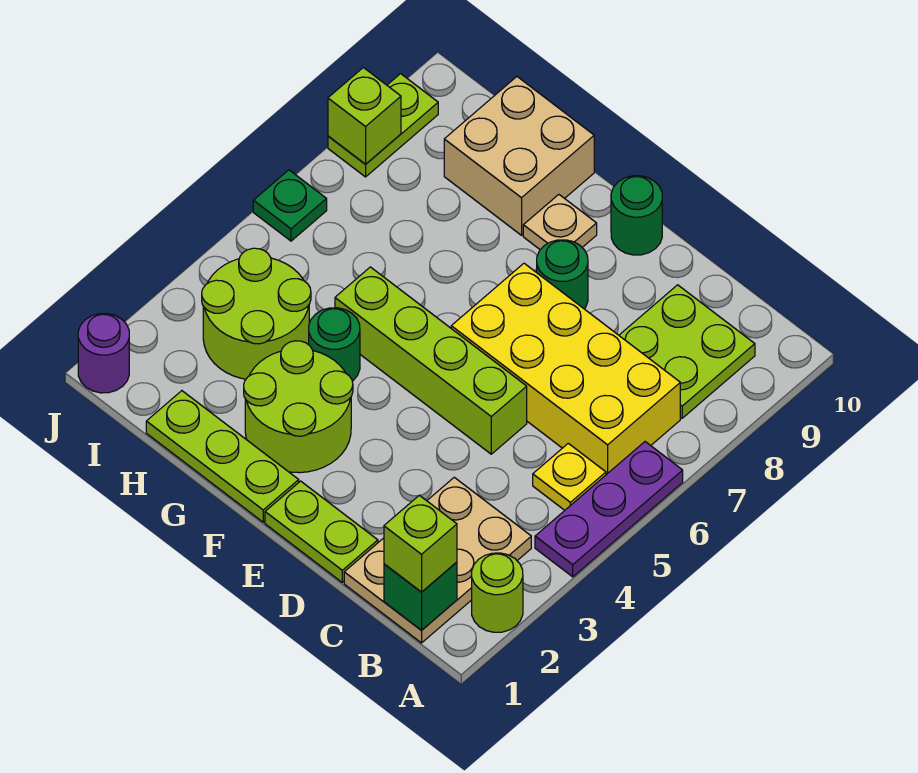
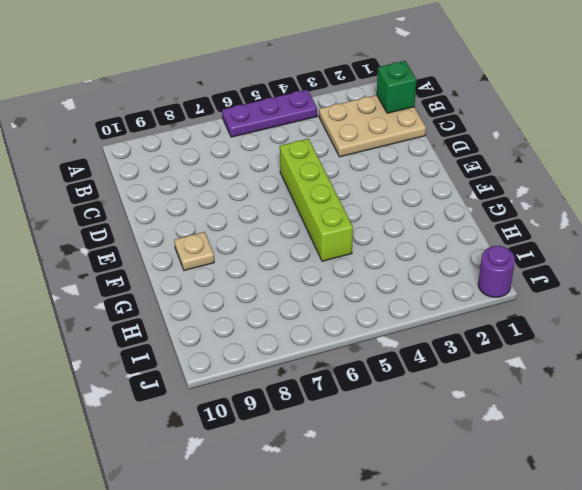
none -> lime 1x1 round brick [472,553,523,632]
none -> yellow 1x1 plate [533,443,606,510]
none -> yellow 2x4 brick [451,263,680,475]

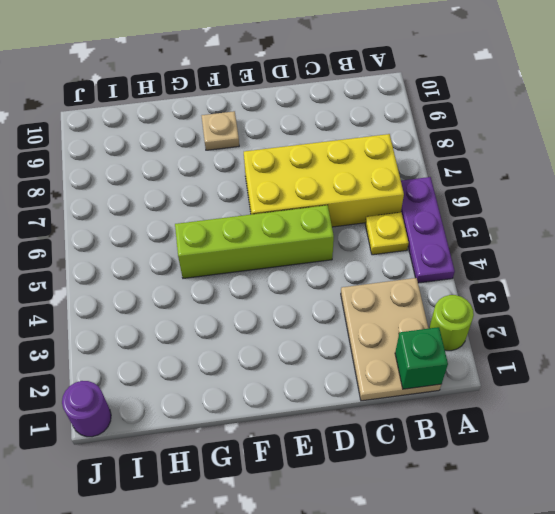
none -> lime 2x2 plate [619,285,755,418]
none -> lime 1x2 plate [265,481,378,582]
none -> green 1x1 round brick [537,240,588,309]

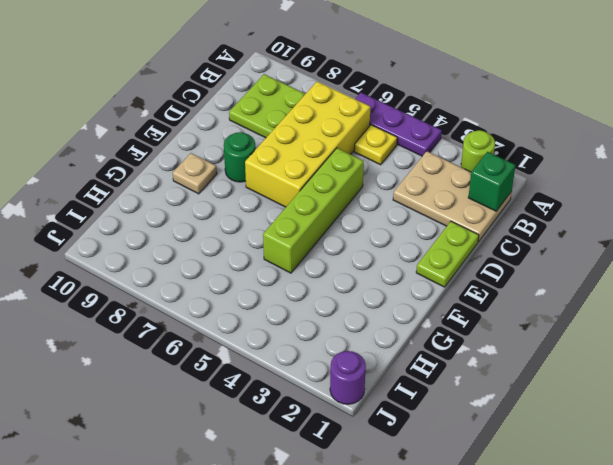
none -> green 1x1 round brick [611,176,662,255]
none -> lime 1x3 plate [146,391,299,522]
none -> lime 2x2 round brick [244,341,353,473]

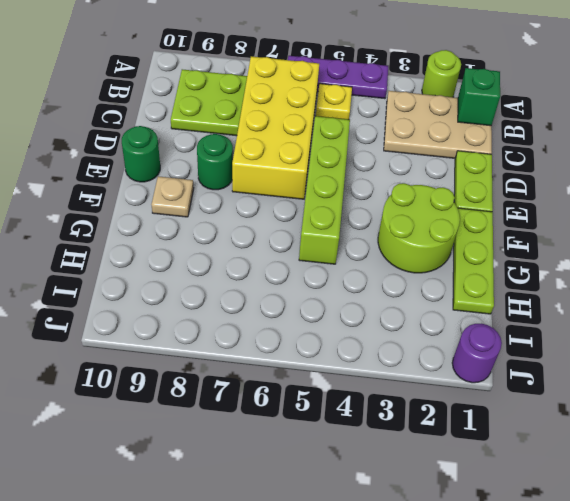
none -> green 1x1 round brick [308,308,360,381]
none -> tan 2x2 brick [444,77,594,235]
none -> lime 2x2 round brick [202,248,311,379]

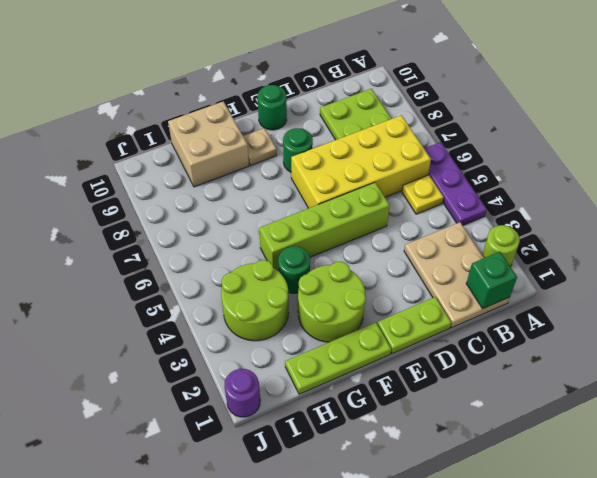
none -> green 1x1 plate [253,170,327,241]
none -> lime 1x2 plate [328,74,438,177]
none -> lime 1x1 brick [328,68,401,164]

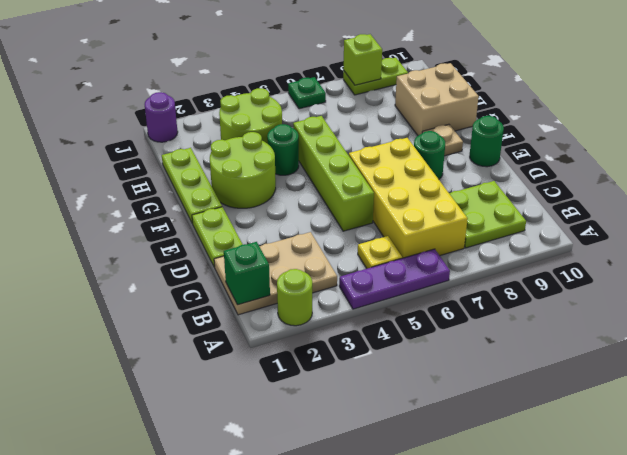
none -> lime 1x1 brick [384,495,457,592]

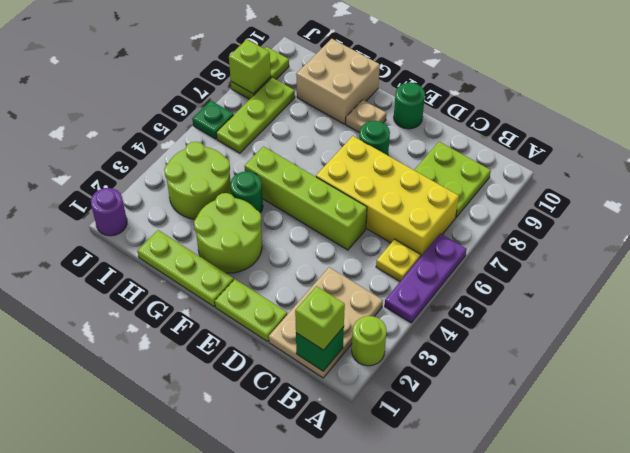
lime 1x3 plate [216,78,295,153] -> none

